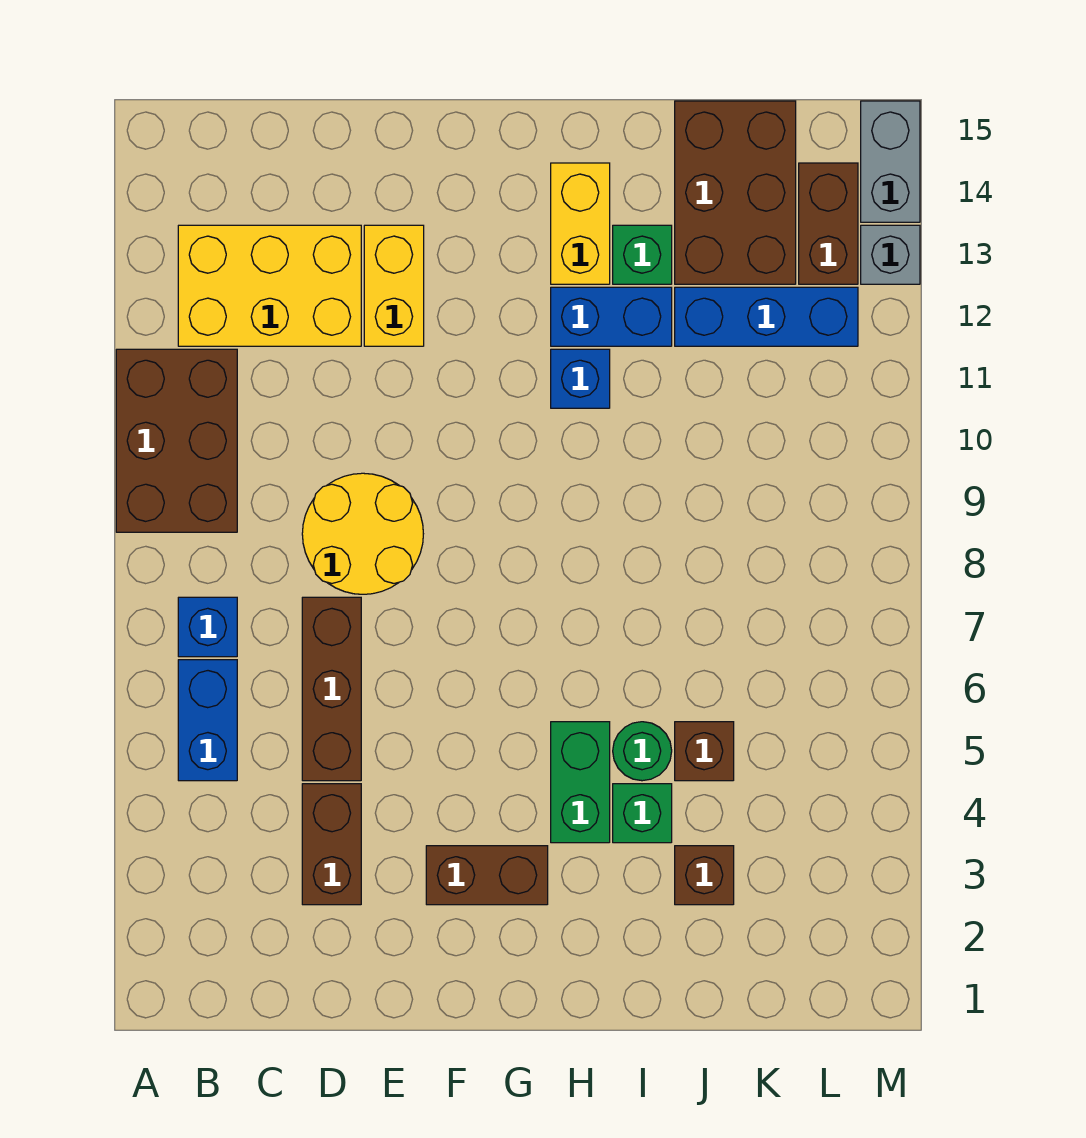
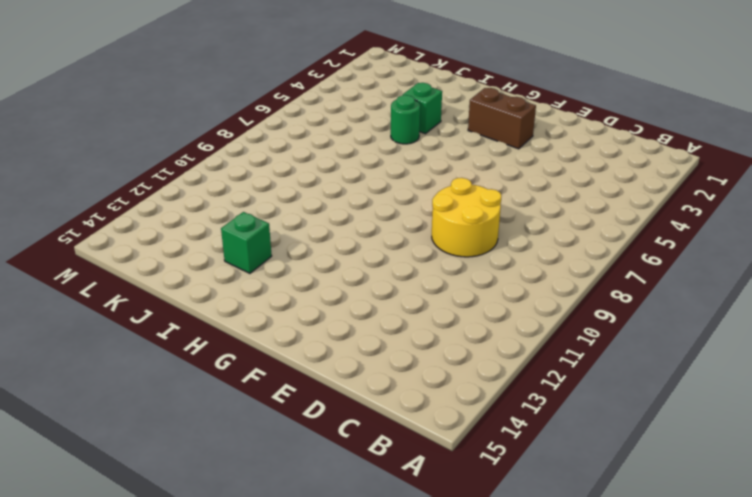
none -> brown 2x3 brick [116,349,237,532]
none -> blue 1x2 brick [178,660,237,781]
none -> blue 1x1 brick [178,597,237,657]

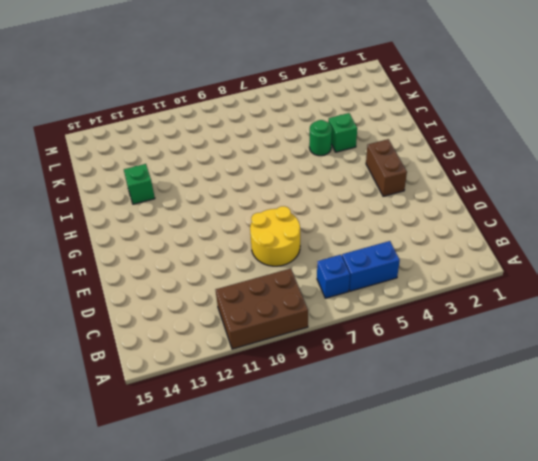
none -> yellow 2x3 brick [178,225,361,346]
none -> brown 1x2 brick [302,784,361,905]
none -> brown 1x3 brick [302,597,361,781]

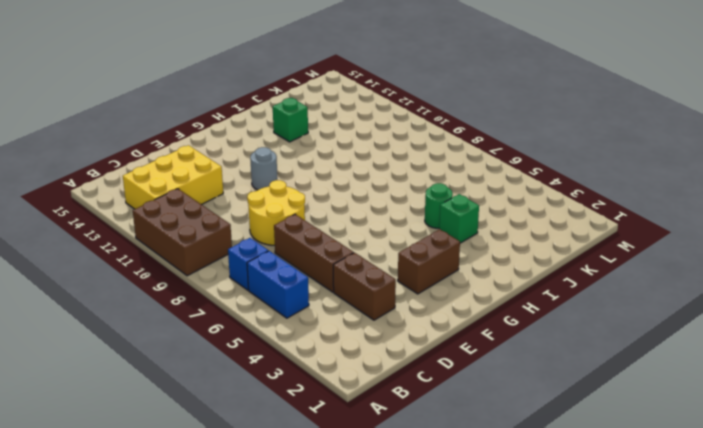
grey 1x1 round brick [250,147,277,190] -> none
none -> yellow 1x2 brick [364,225,424,346]
none -> green 1x2 brick [551,722,610,843]
none -> blue 1x1 brick [551,349,610,408]

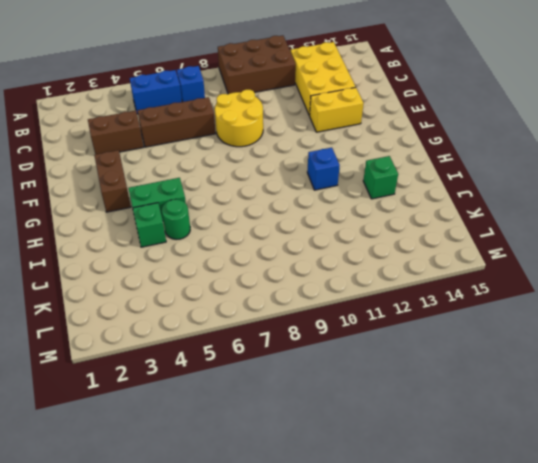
none -> blue 1x2 brick [551,287,672,346]
none -> yellow 1x2 brick [551,163,610,284]
none -> brown 1x1 brick [675,846,734,905]

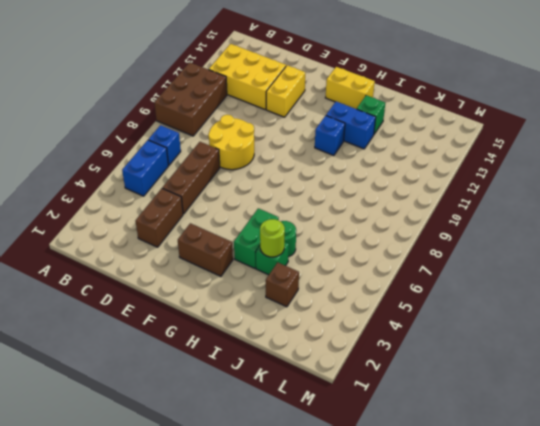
yellow 1x2 brick [325,67,375,109] -> yellow 1x2 brick turned to [551,163,610,284]
lime 1x1 round brick [260,219,285,257] -> none
none -> brown 1x1 brick [675,722,734,781]
none -> blue 1x3 brick [675,287,858,346]
none -> brown 2x3 brick [675,101,796,284]

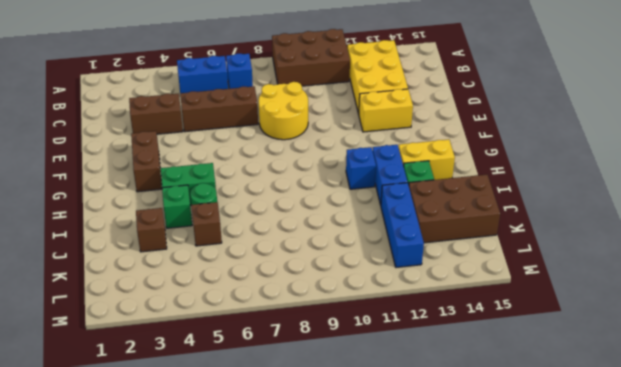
none -> brown 1x2 brick [799,163,858,284]
none -> grey 1x1 brick [861,225,920,284]
none -> grey 1x2 brick [861,101,920,222]

